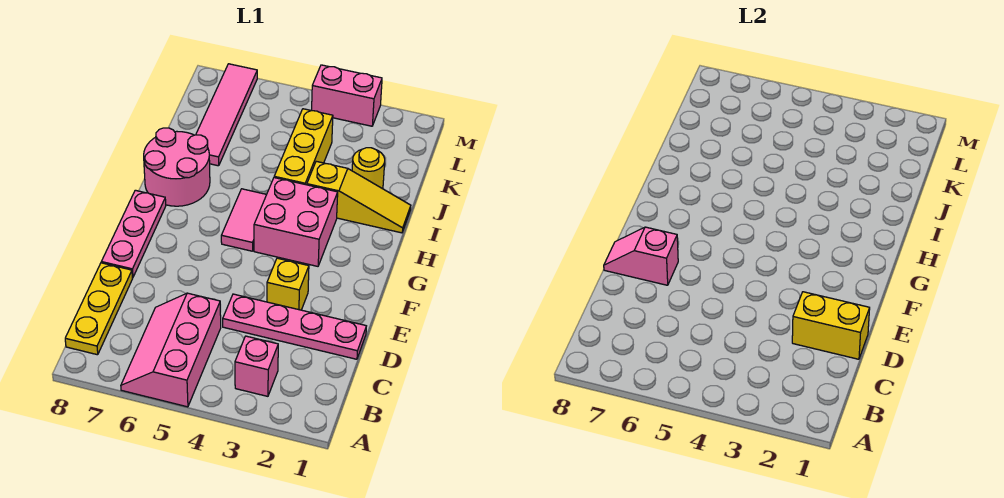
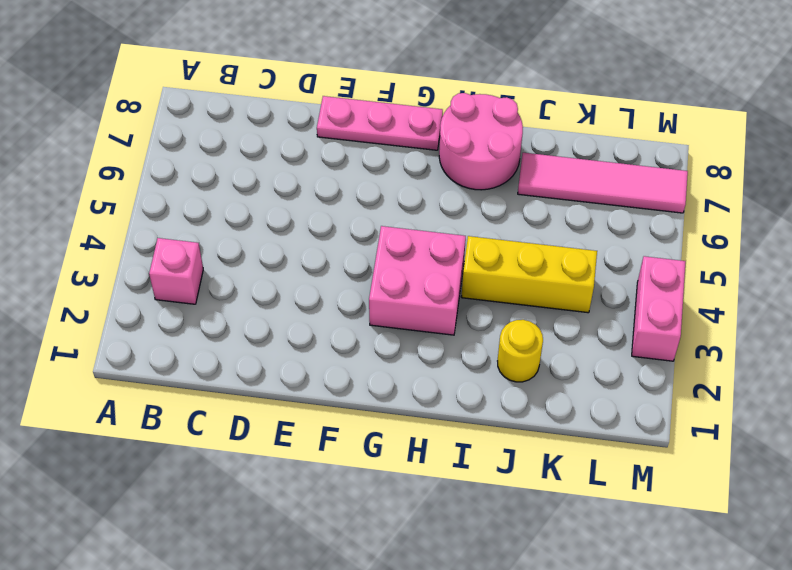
none -> pink 2x3 slope [121,293,221,407]
none -> yellow 1x3 plate [65,263,132,355]
none -> pink 1x4 plate [223,294,366,359]

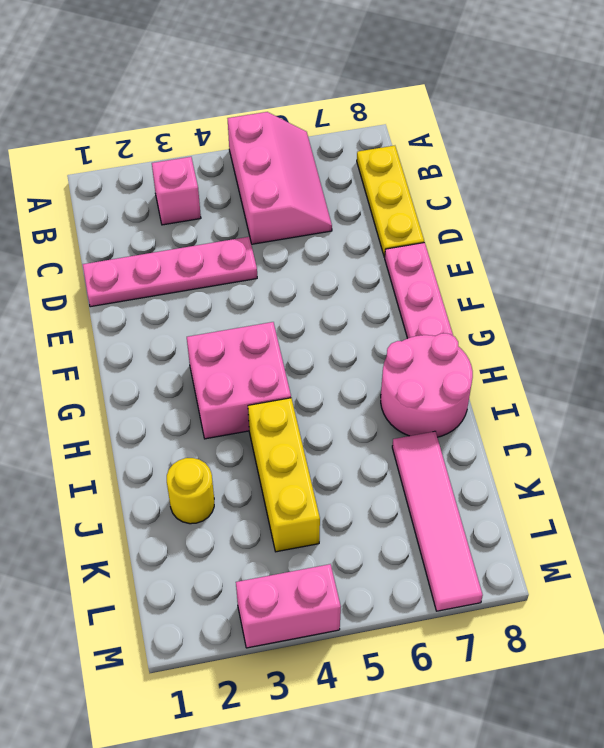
none -> yellow 1x1 brick [267,258,309,310]
none -> pink 1x2 tile [221,189,267,251]
none -> yellow 1x3 slope [307,161,411,233]

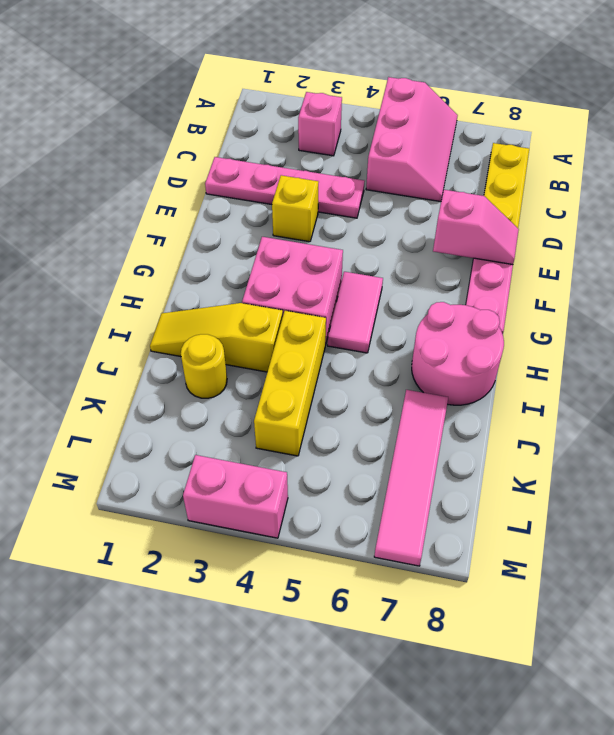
none -> yellow 1x2 brick [792,292,870,359]

